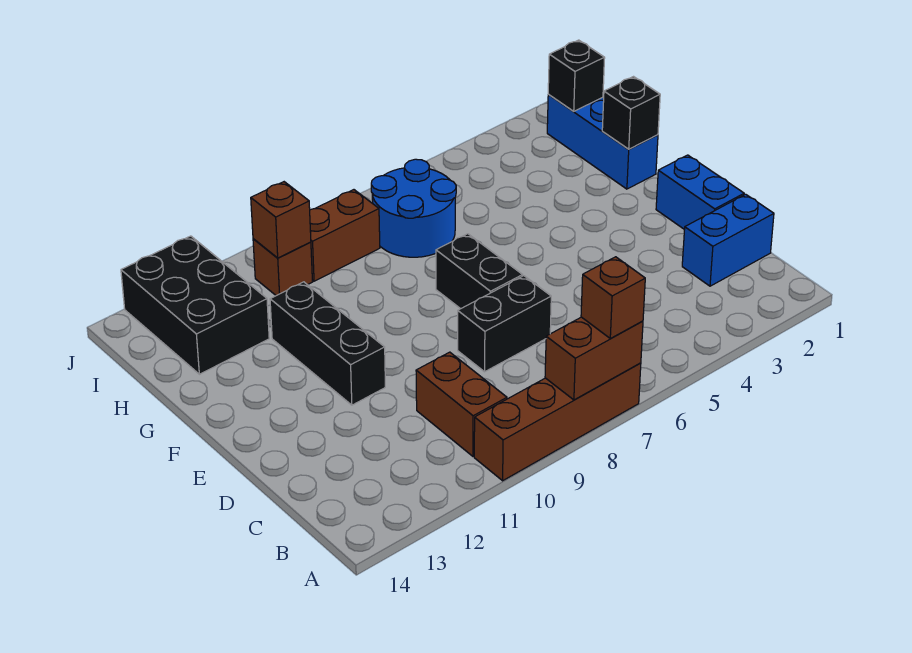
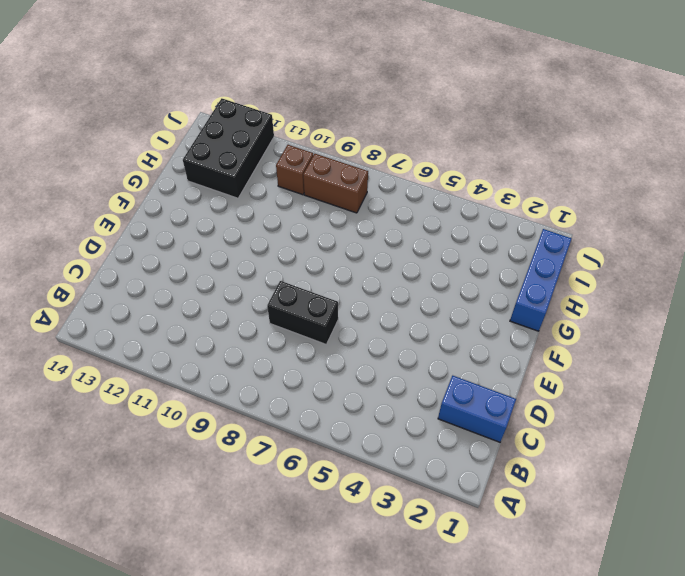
none -> brown 1x4 brick [474,363,641,481]
none -> brown 1x2 brick [416,352,507,456]
none -> blue 1x2 brick [656,155,744,230]

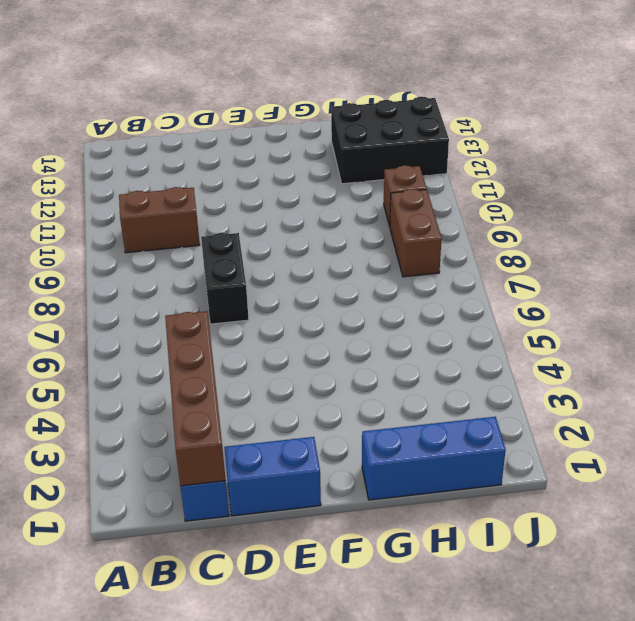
brown 1x4 brick [165,311,226,486] -> brown 1x4 brick moved to [474,363,641,481]
none -> black 1x2 brick [436,234,523,309]
none -> black 1x3 brick [270,282,385,405]
none -> blue 2x2 round brick [371,159,456,257]

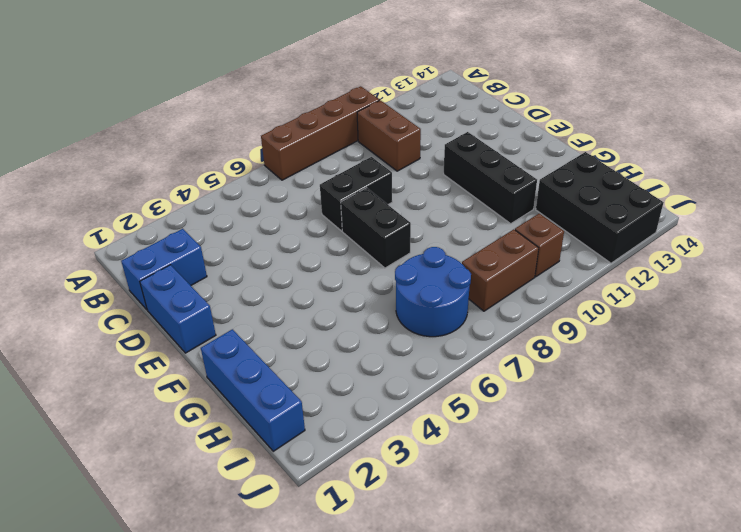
none -> brown 1x2 brick [545,317,643,400]
none -> black 1x1 brick [602,77,660,149]
none -> black 1x1 brick [548,40,605,111]

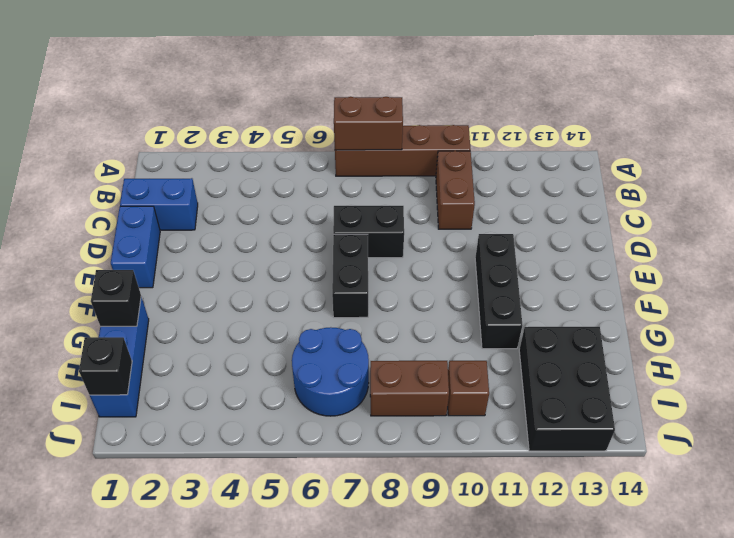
none -> brown 1x1 brick [251,182,311,258]
none -> brown 1x1 brick [581,257,645,338]

